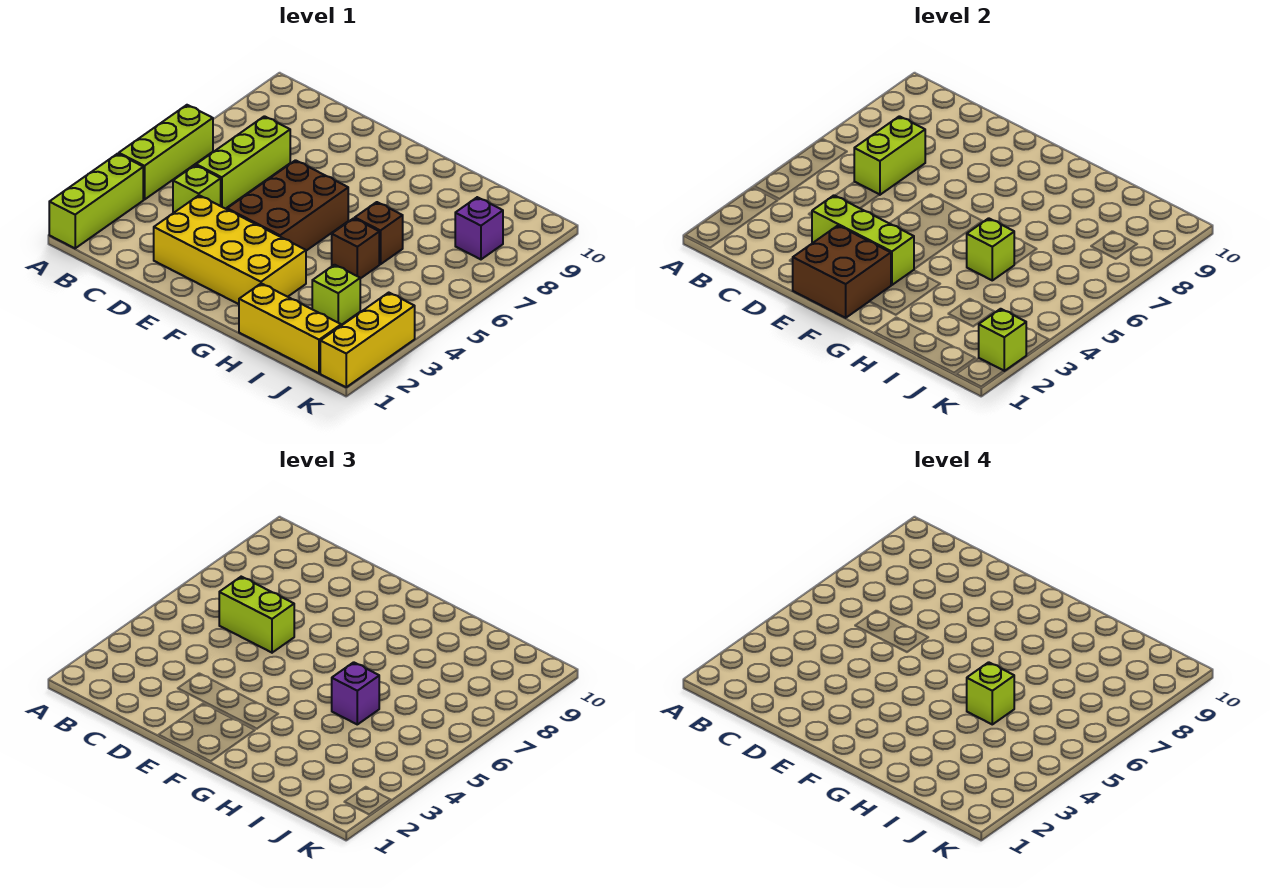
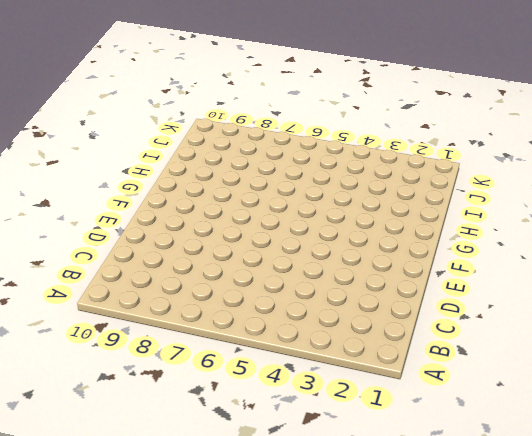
none -> lime 1x3 brick [49,154,143,248]
none -> lime 1x3 brick [119,105,213,200]
none -> lime 1x1 brick [173,165,221,213]

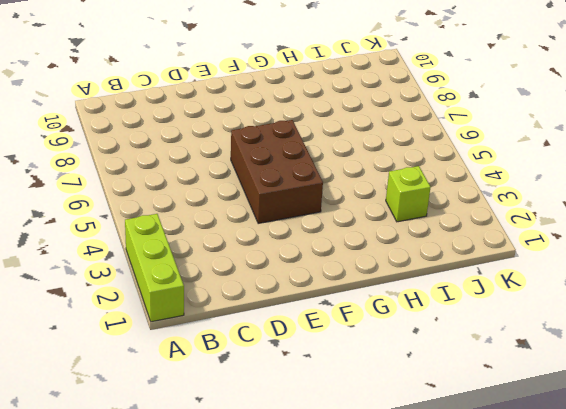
none -> lime 1x3 brick [119,105,213,200]
none -> lime 1x1 brick [173,165,221,213]
none -> lime 1x3 brick [196,116,290,209]

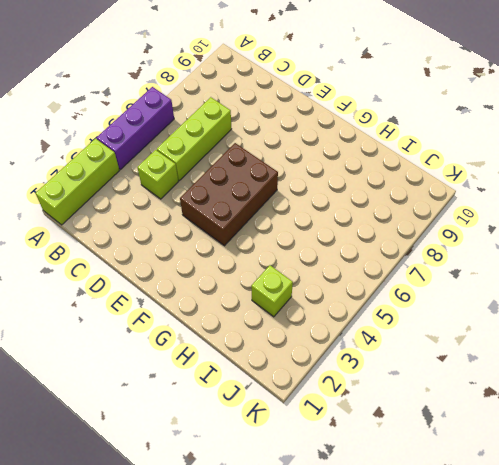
purple 1x3 brick [97,87,174,169] -> lime 1x3 brick [119,105,213,200]
none -> yellow 2x4 brick [154,195,306,304]
none -> yellow 1x3 brick [239,283,341,373]
none -> brown 1x1 brick [332,218,379,279]

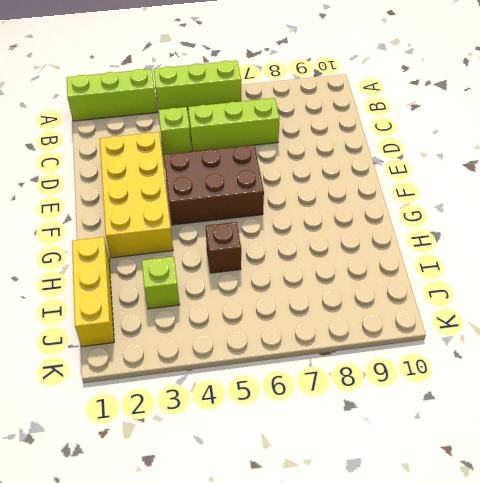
none -> brown 1x1 brick [355,202,403,264]
none -> purple 1x1 brick [455,197,503,259]
none -> yellow 1x3 brick [320,293,415,387]

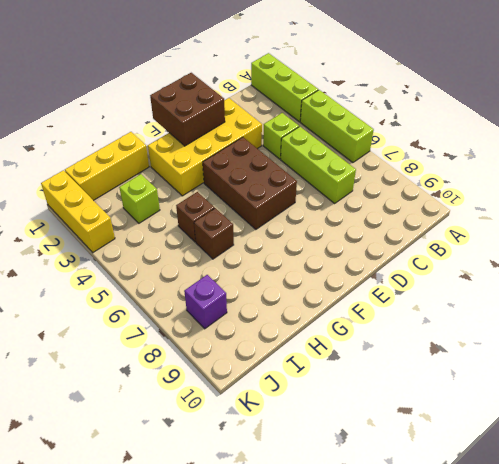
none -> lime 1x2 brick [854,116,925,195]
none -> lime 1x3 brick [812,195,914,285]
none -> lime 1x1 brick [967,218,1014,280]

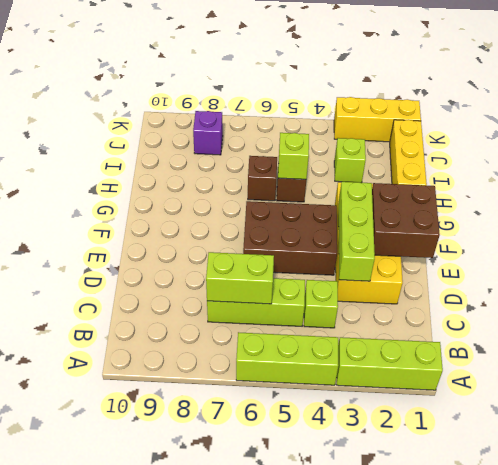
none -> lime 1x1 brick [979,309,1026,371]
none -> lime 1x2 brick [219,577,294,653]
none -> purple 1x1 brick [332,662,379,724]

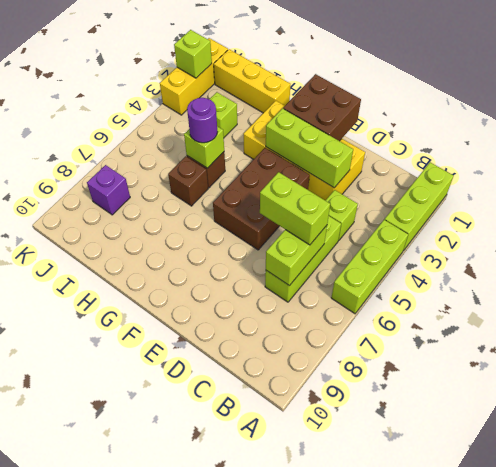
purple 1x1 round brick [187,98,217,143] -> purple 1x1 brick [332,662,379,724]
none -> lime 1x1 brick [967,662,1014,724]

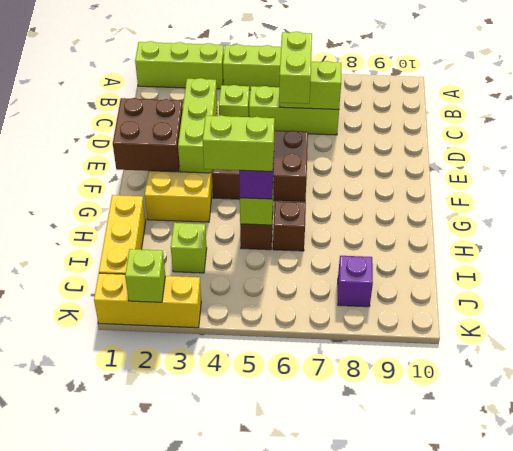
lime 1x2 brick [203,115,275,172] -> lime 1x1 brick [967,662,1014,724]

